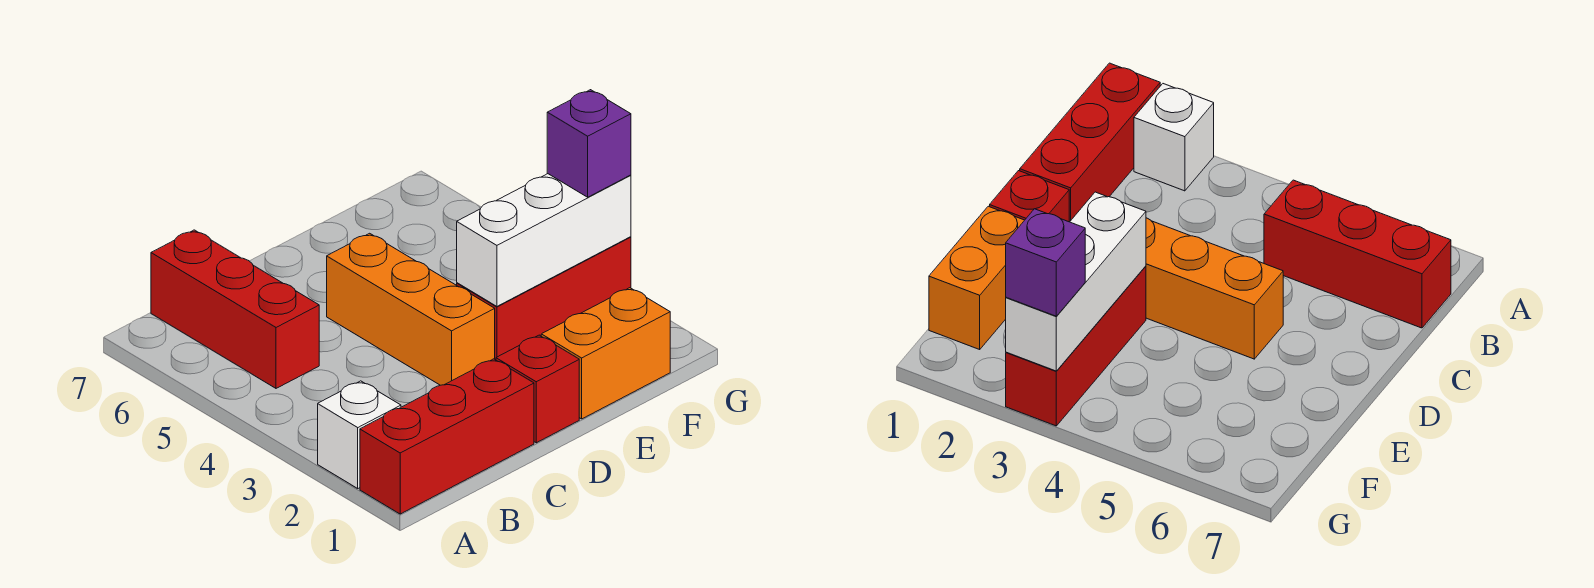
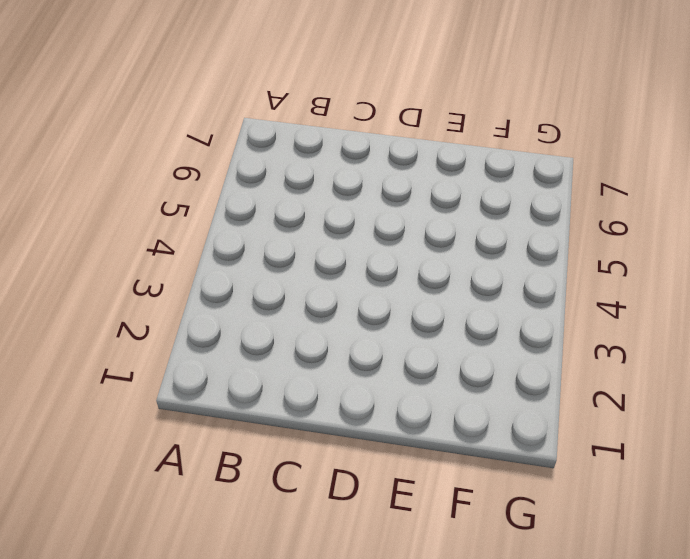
none -> red 1x3 brick [360,359,534,514]
none -> white 1x1 brick [318,381,401,488]

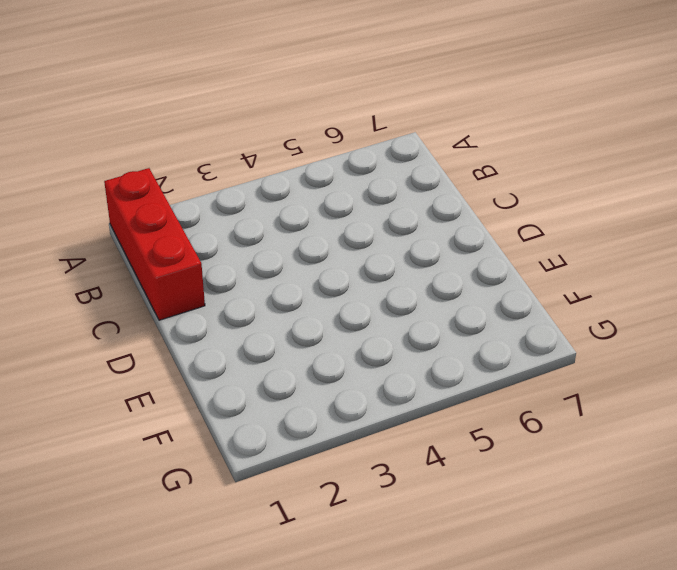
none -> white 1x1 brick [318,381,401,488]
none -> red 1x3 brick [151,230,319,388]

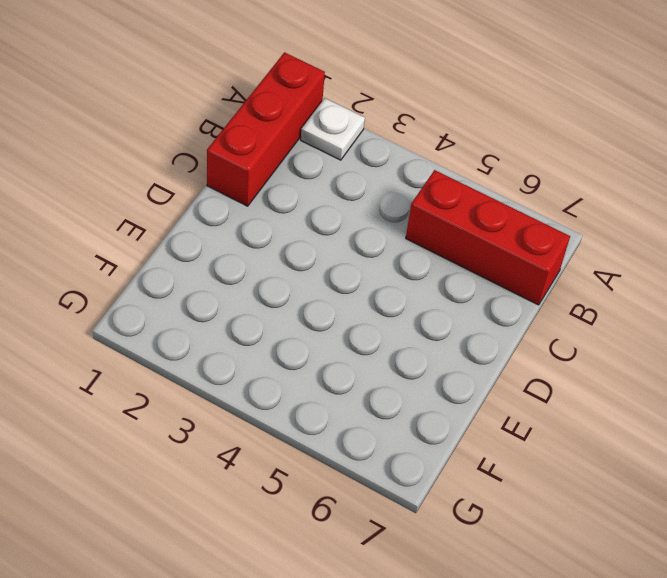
white 1x1 plate [301,98,365,160] -> white 1x1 brick [318,381,401,488]
none -> red 1x1 brick [496,335,579,443]
none -> orange 1x3 brick [327,233,495,385]

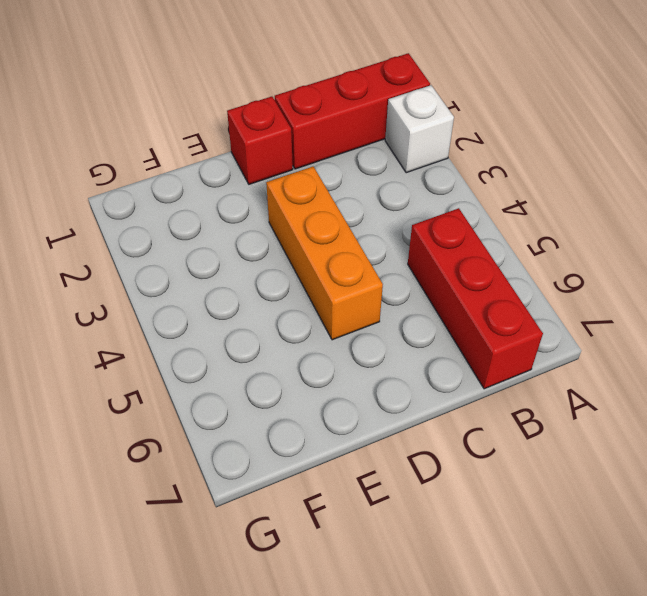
none -> orange 1x2 brick [541,288,670,419]
none -> red 1x3 brick [457,237,631,360]

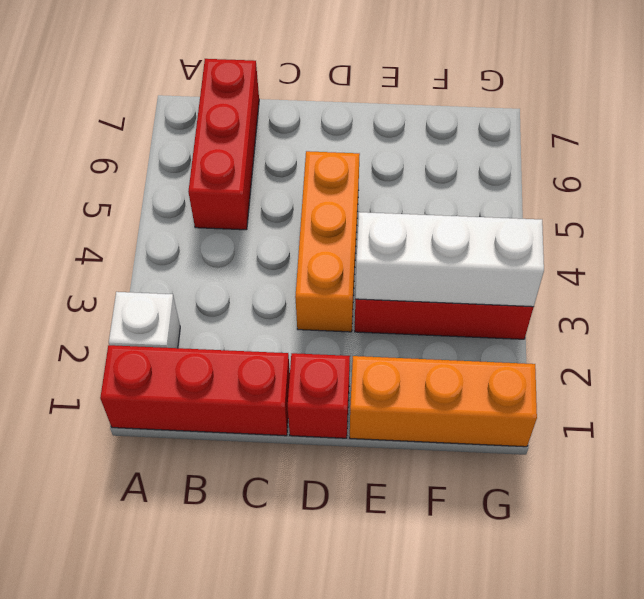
orange 1x3 brick [350,356,537,447] -> orange 1x2 brick [541,288,670,419]
none -> purple 1x1 brick [547,90,631,197]

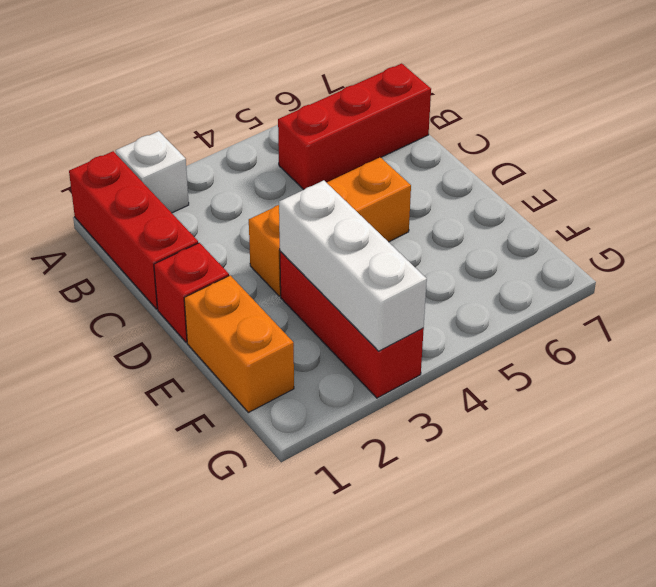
none -> purple 1x1 brick [547,90,631,197]

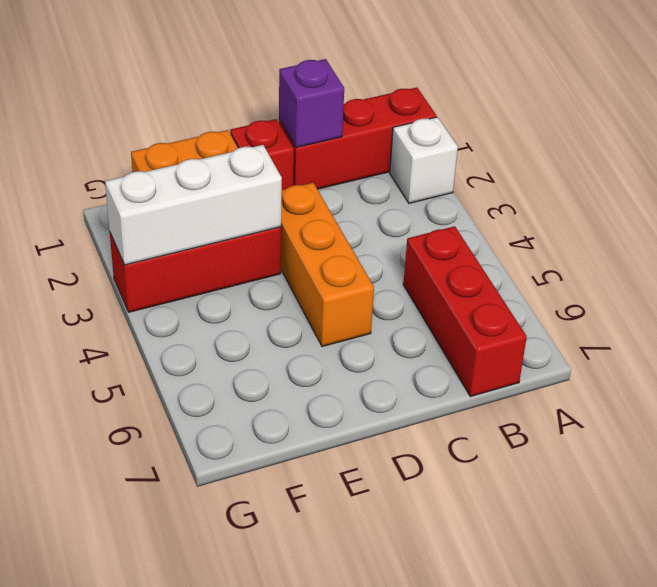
purple 1x1 brick [279,59,344,147] -> purple 1x1 brick moved to [547,90,631,197]

